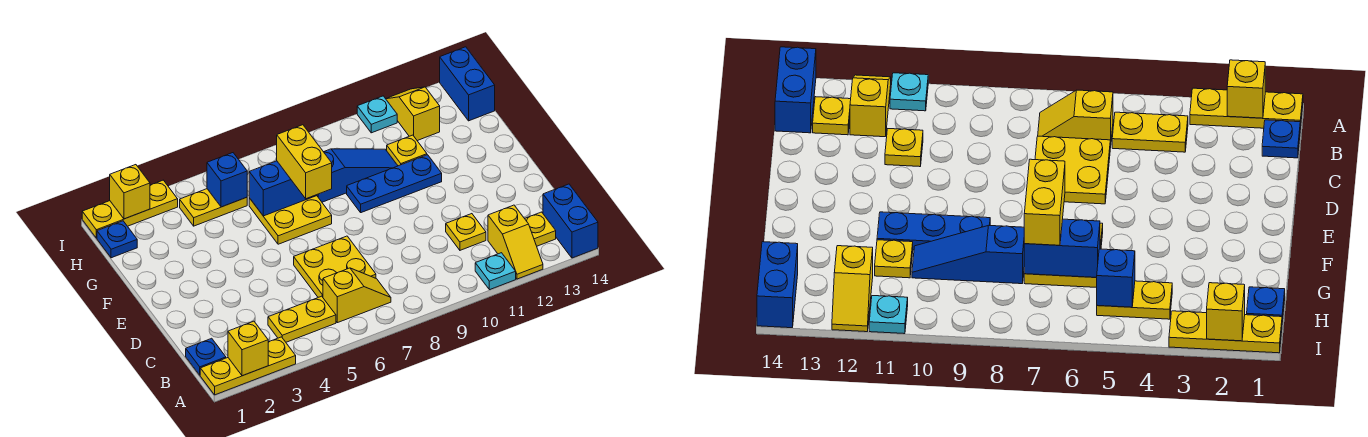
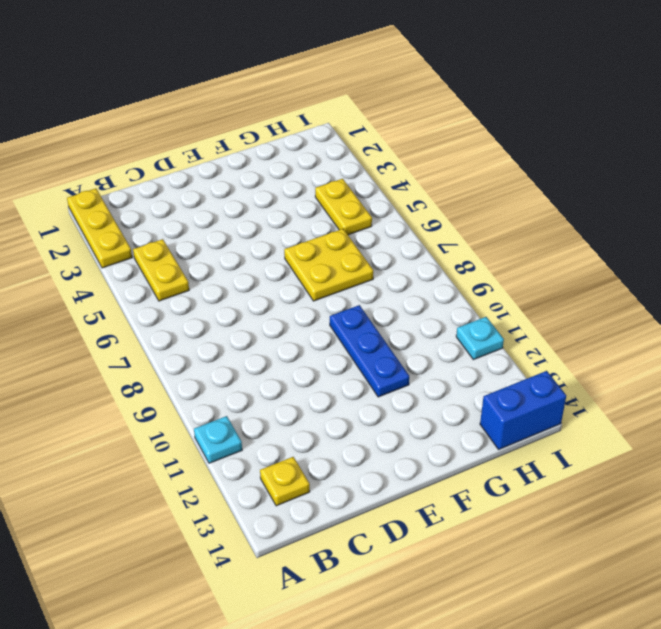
none -> yellow 1x2 slope [488,205,543,279]
none -> blue 1x2 brick [543,184,598,258]
none -> blue 1x1 plate [186,338,226,375]

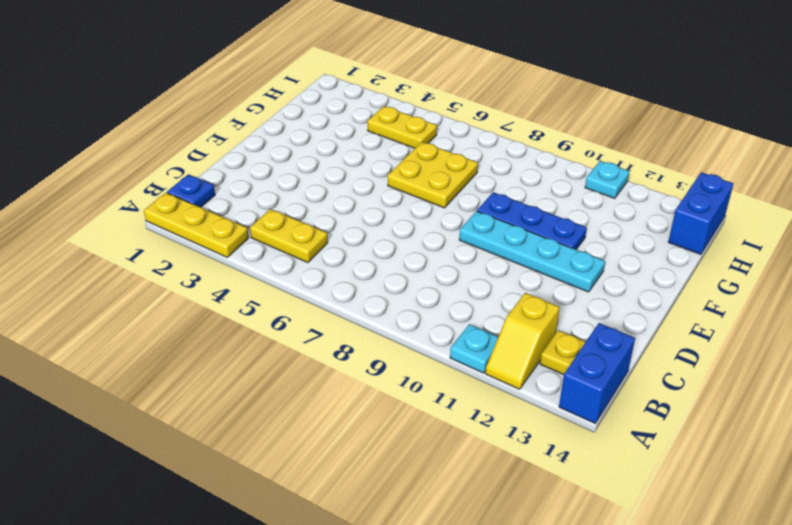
cyan 1x4 plate [459,211,605,292] -> none
none -> yellow 1x2 slope [323,268,391,323]
none -> yellow 2x2 plate [294,236,376,297]
none -> yellow 1x1 plate [446,214,486,250]

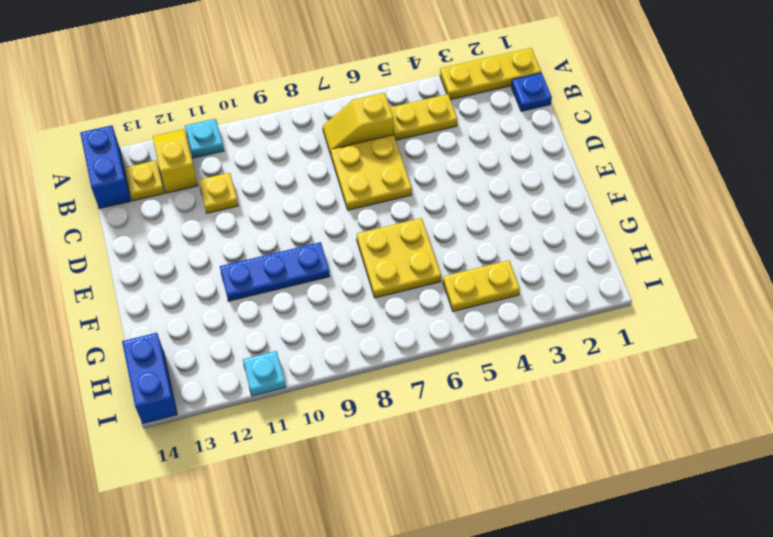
none -> blue 1x3 slope [317,149,398,202]
none -> yellow 1x1 plate [387,135,427,166]
none -> blue 1x1 plate [97,221,137,258]

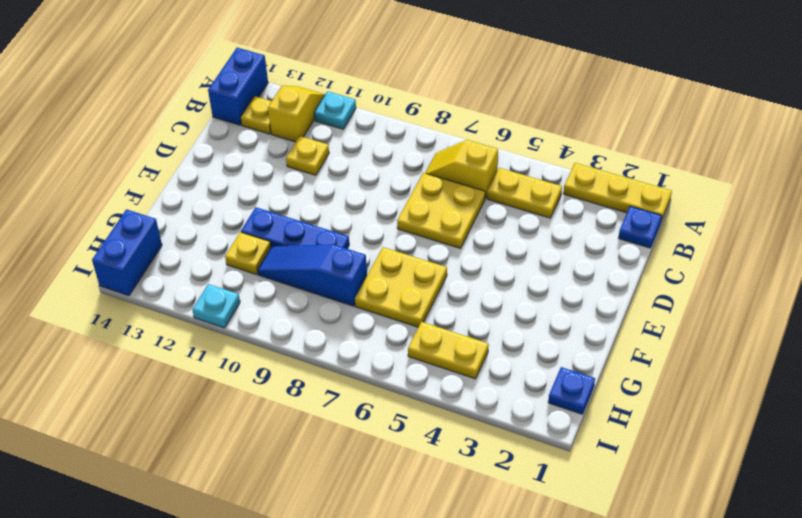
none -> yellow 1x2 slope [386,87,440,141]
none -> yellow 1x3 plate [82,180,178,238]
none -> yellow 1x1 brick [228,321,268,376]

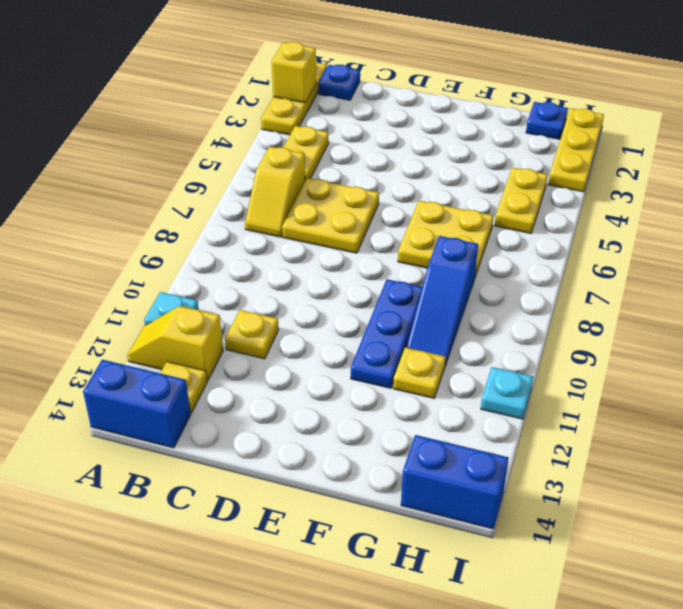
none -> yellow 1x2 slope [386,87,440,141]
none -> blue 1x2 brick [249,161,317,216]
none -> blue 1x1 brick [207,153,247,207]

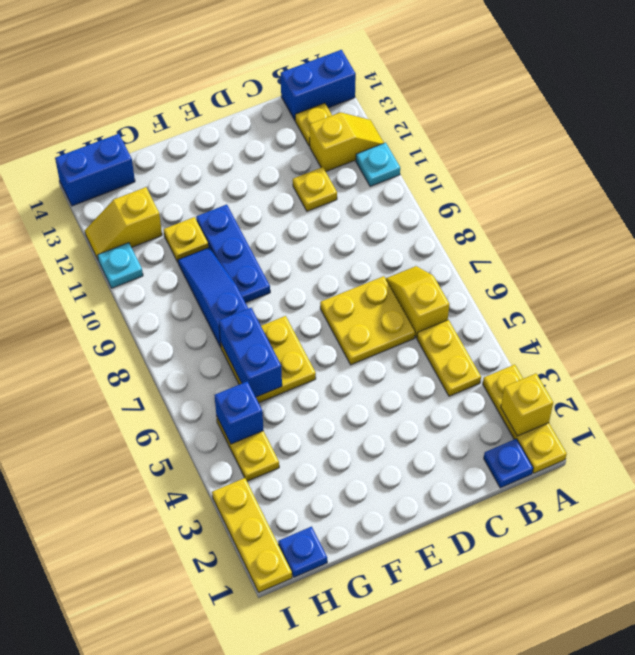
none -> yellow 1x1 brick [110,165,150,219]
none -> yellow 1x2 brick [277,125,332,199]

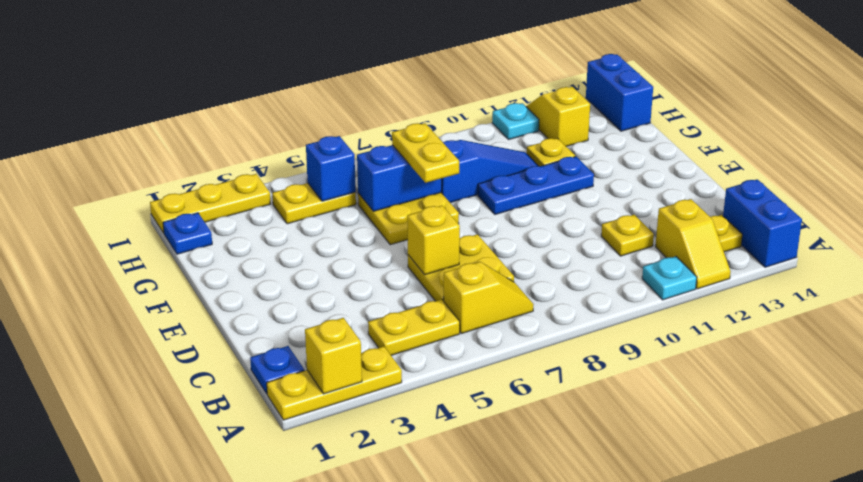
yellow 1x1 brick [407,206,460,275] -> yellow 1x1 brick moved to [110,165,150,219]
yellow 1x2 plate [392,123,459,183] -> yellow 1x2 brick [277,125,332,199]

